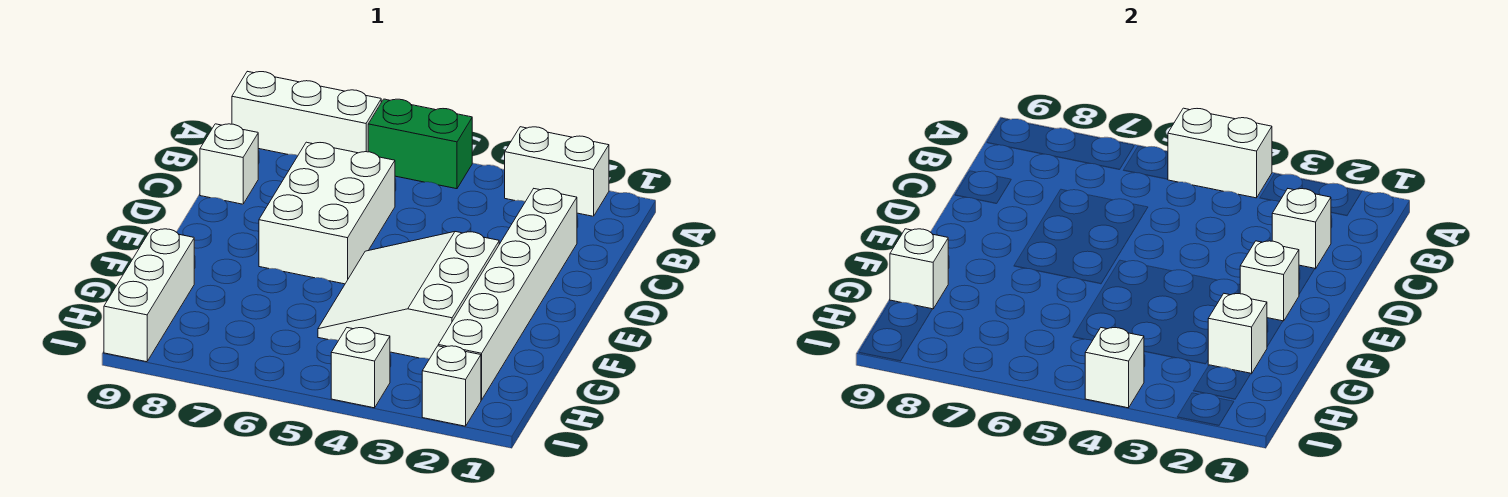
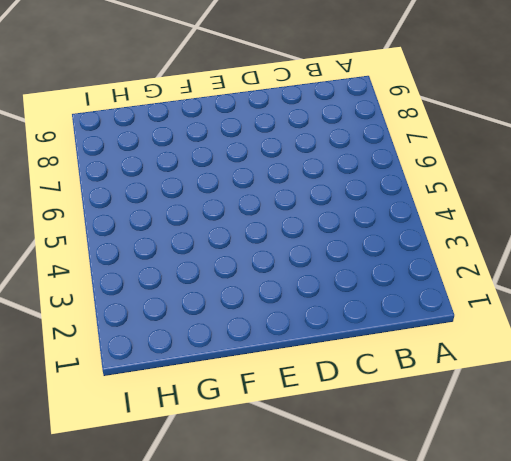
none -> white 1x2 brick [505,127,609,216]
none -> green 1x2 brick [368,99,472,189]
none -> white 1x3 brick [232,71,381,155]

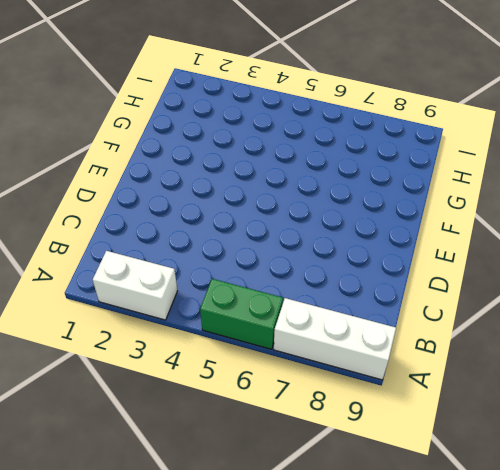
none -> white 1x6 brick [438,189,577,400]
none -> white 2x3 brick [259,142,395,284]
none -> white 1x1 brick [200,124,258,204]

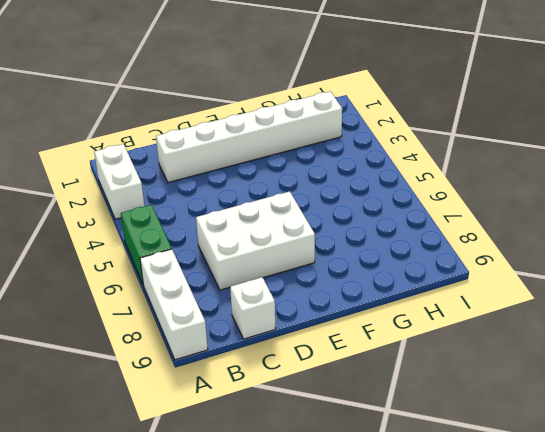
none -> white 3x3 slope [318,232,499,359]
none -> white 1x3 brick [104,229,194,362]
none -> white 1x1 brick [422,346,481,426]

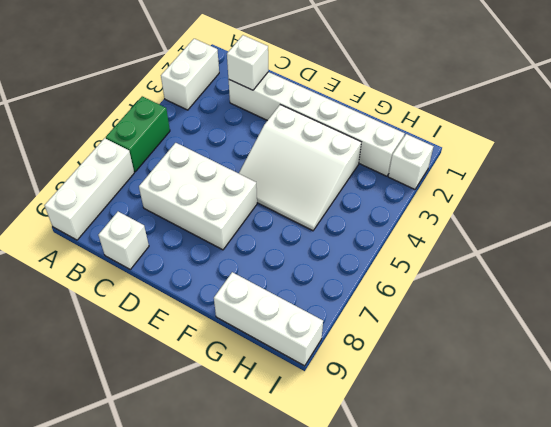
none -> white 1x1 brick [331,328,390,408]
none -> white 1x2 brick [1168,108,1272,198]
none -> white 1x1 brick [1240,241,1299,321]

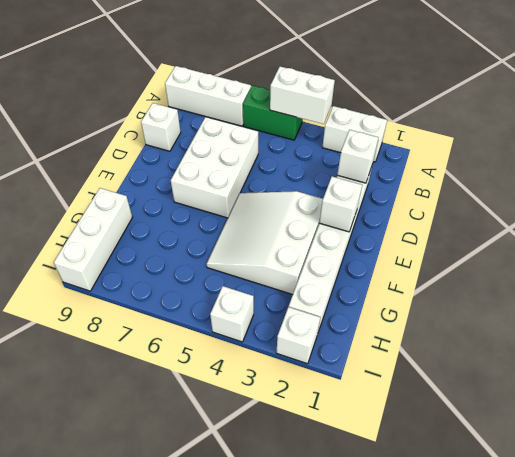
none -> white 1x1 brick [1208,294,1267,374]
none -> white 1x1 brick [890,229,948,309]
none -> white 1x1 brick [1085,328,1144,408]

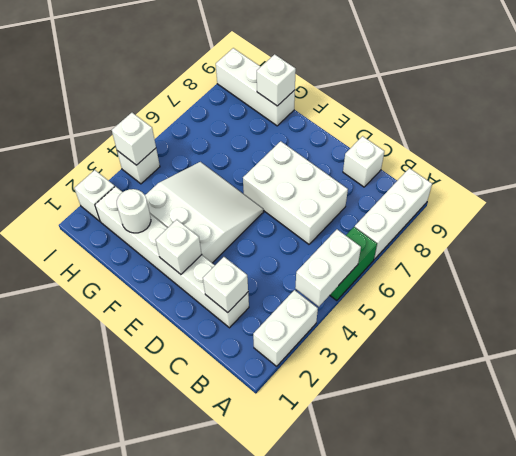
white 1x1 round brick [117,189,151,233] -> white 1x1 brick [1208,294,1267,374]

